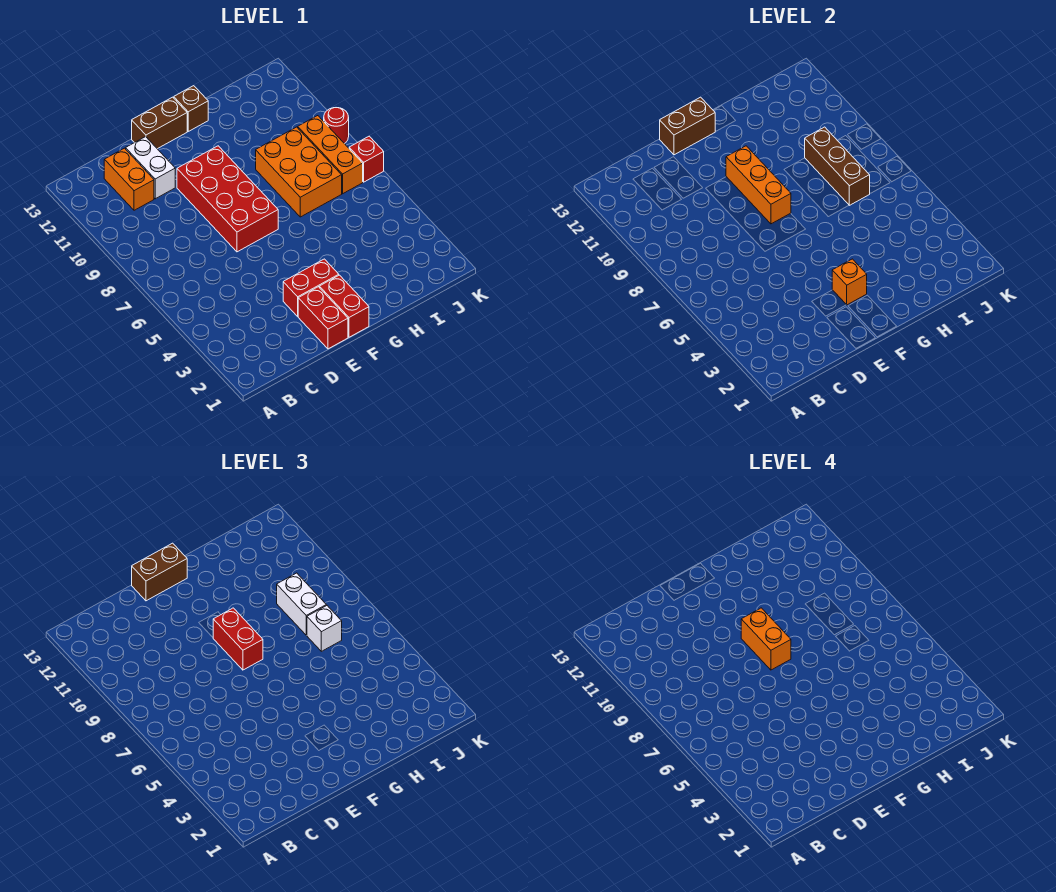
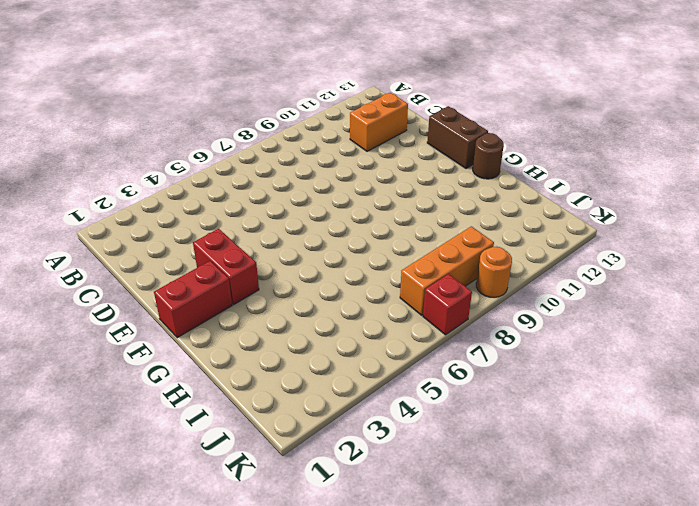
brown 1x1 round brick [473,133,504,179] -> brown 1x1 brick [174,86,208,131]
orange 1x1 round brick [476,247,512,297] -> red 1x1 round brick [324,108,349,144]
none -> white 1x2 brick [126,137,175,199]
none -> red 1x2 brick [298,287,348,349]
none -> red 2x4 brick [177,146,278,252]

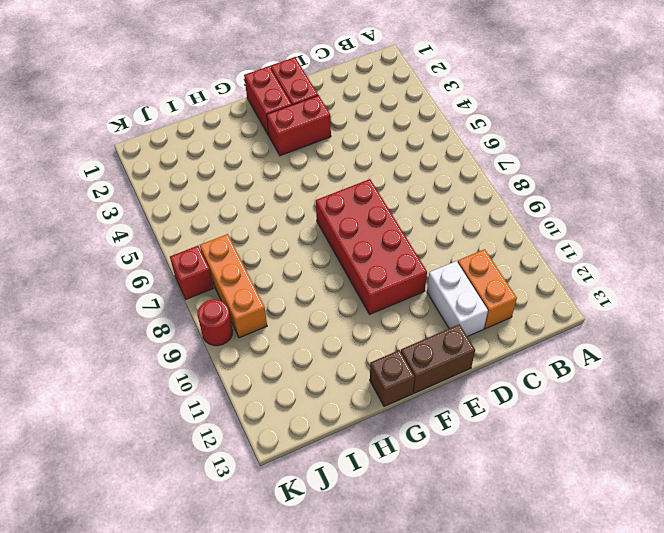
none -> orange 2x3 brick [256,127,342,217]
none -> brown 1x2 brick [660,97,715,155]
none -> orange 1x1 brick [832,259,867,305]

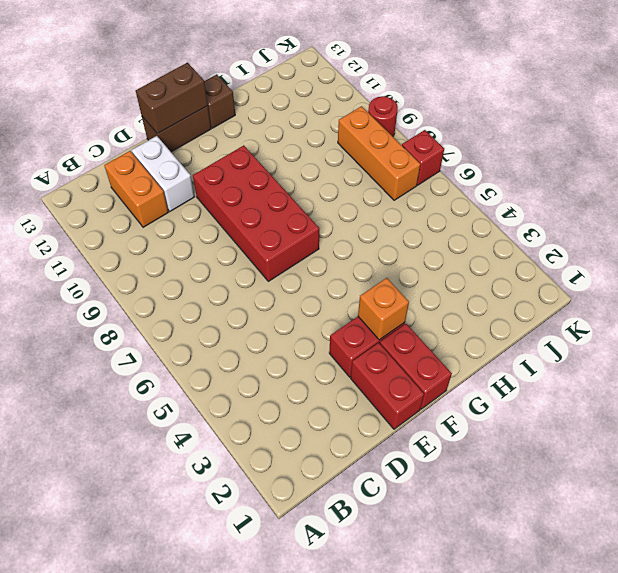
none -> orange 2x3 brick [256,127,342,217]
none -> orange 1x3 brick [726,146,791,224]
none -> brown 1x3 brick [805,127,870,205]

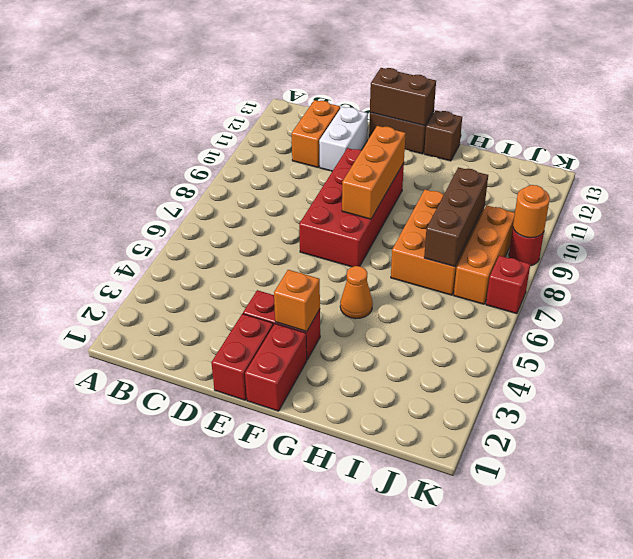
orange 1x1 cone [340,266,373,319] -> none
orange 1x1 round brick [513,185,550,238] -> none
none -> brown 1x2 brick [132,543,187,601]
none -> red 1x2 brick [213,608,263,670]
none -> white 1x1 brick [307,605,342,651]

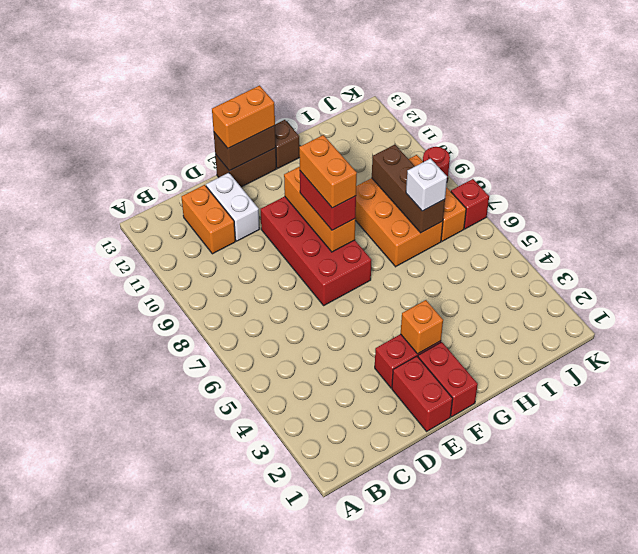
orange 1x2 brick [212,86,275,148] -> brown 1x2 brick [132,543,187,601]
none -> white 1x2 brick [277,573,326,635]

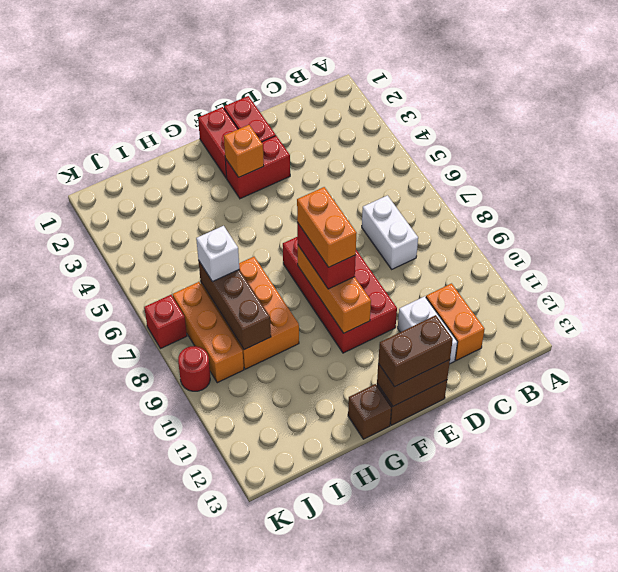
white 1x2 brick [362,195,418,269] -> white 1x2 brick moved to [277,573,326,635]

